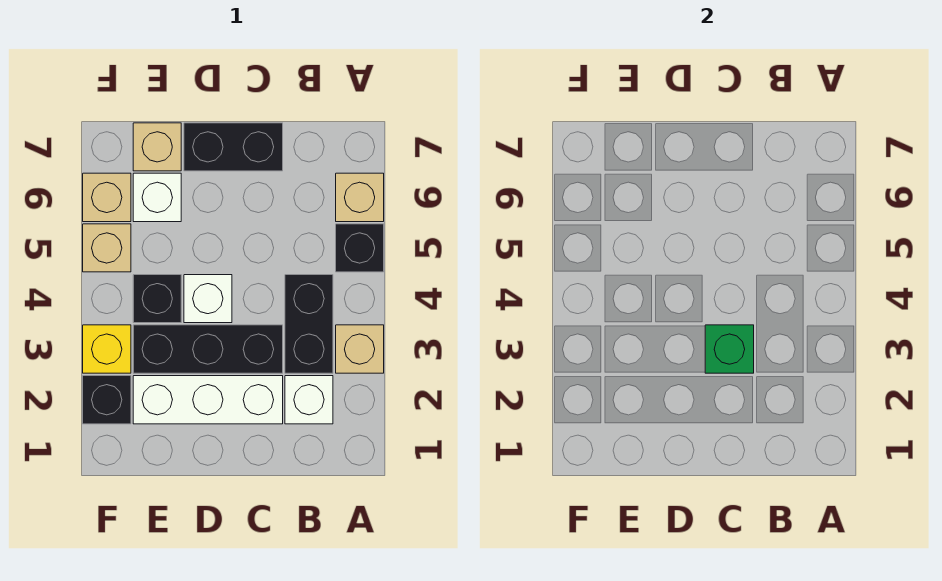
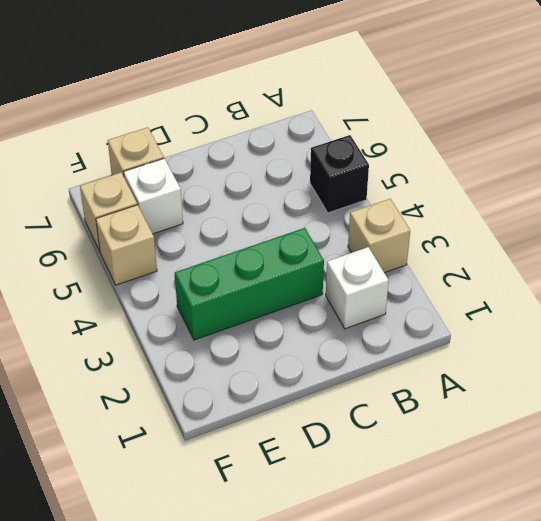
green 1x3 brick [175,228,324,340] -> black 1x3 brick [133,325,283,373]
none -> tan 1x1 brick [336,173,384,222]
none -> black 1x2 brick [285,275,333,373]
none -> white 1x3 brick [133,376,283,424]

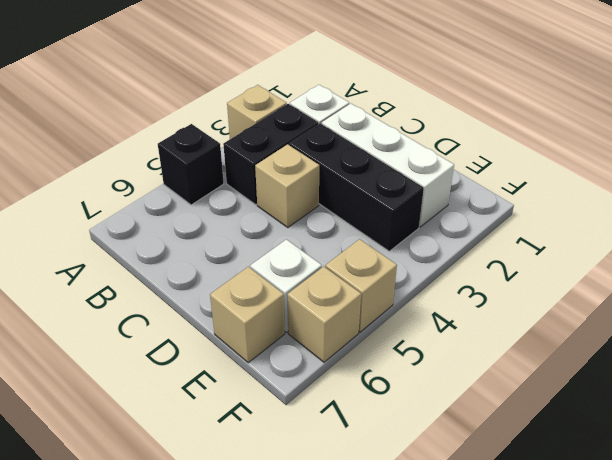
tan 1x1 brick [255,144,319,228] -> tan 1x1 brick moved to [336,173,384,222]
none -> black 1x2 brick [184,123,283,171]
none -> white 1x1 brick [184,275,232,323]
none -> black 1x1 brick [133,275,181,323]

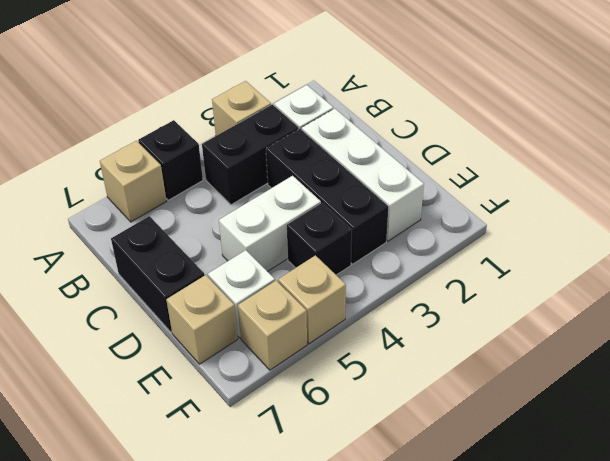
white 1x2 brick [219,176,321,272] -> white 1x1 brick [184,275,232,323]
none -> black 1x1 brick [83,376,131,424]
none -> yellow 1x1 brick [83,325,131,373]
none -> green 1x1 brick [705,325,754,373]

